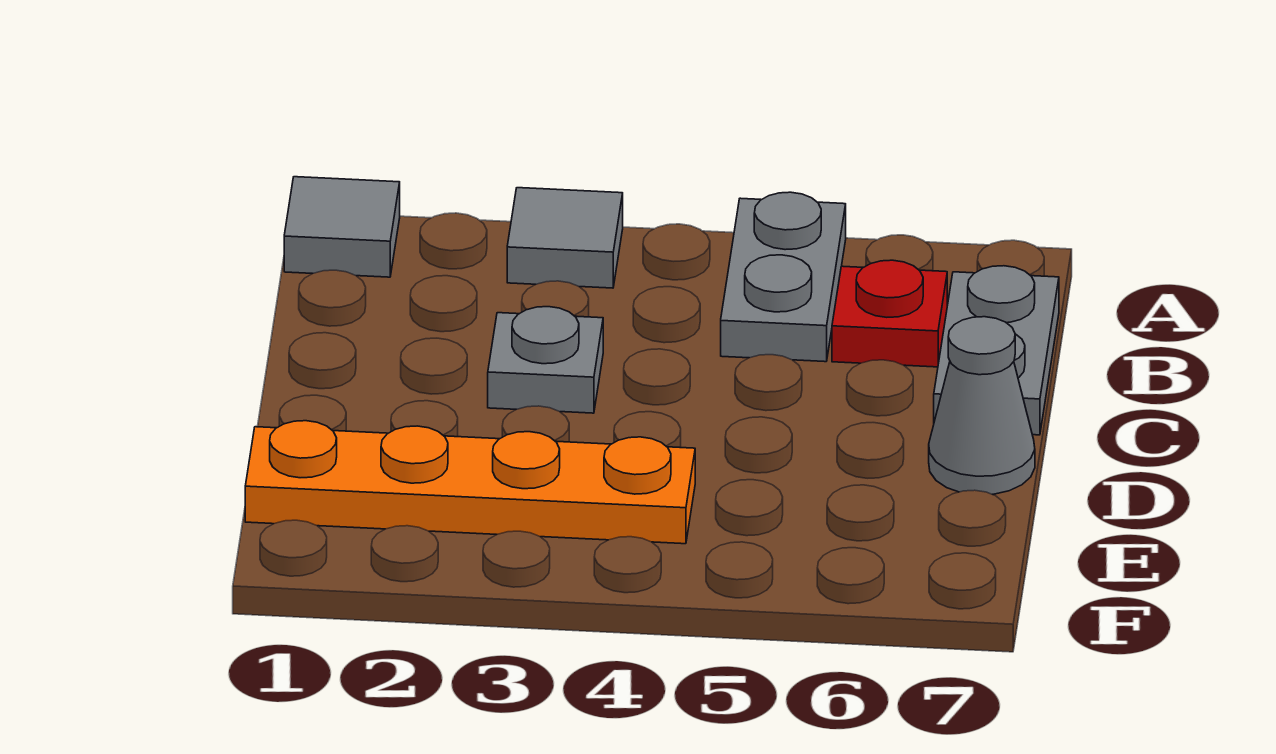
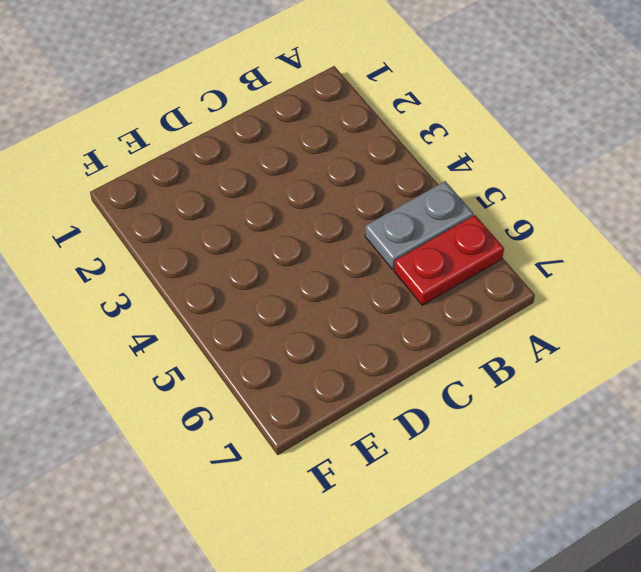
red 1x2 plate [394,215,504,305] -> red 1x1 plate [832,260,947,367]
none -> grey 1x1 tile [284,177,400,277]
none -> grey 1x1 tile [507,188,623,288]

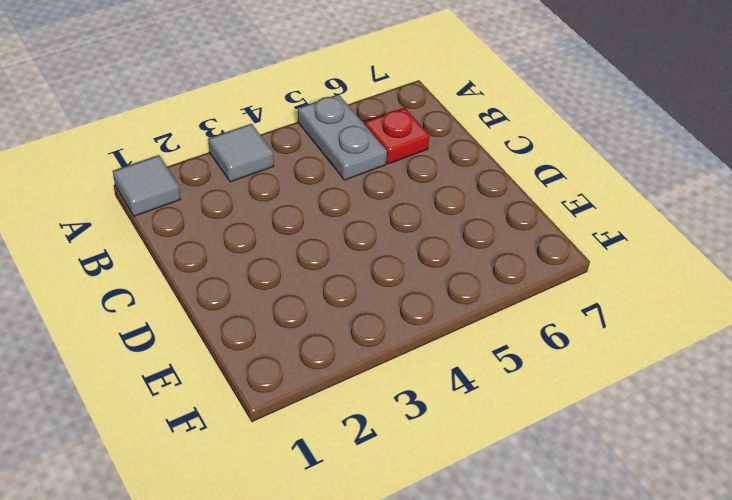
none -> grey 1x2 plate [934,266,1059,435]
none -> grey 1x1 plate [488,307,603,413]

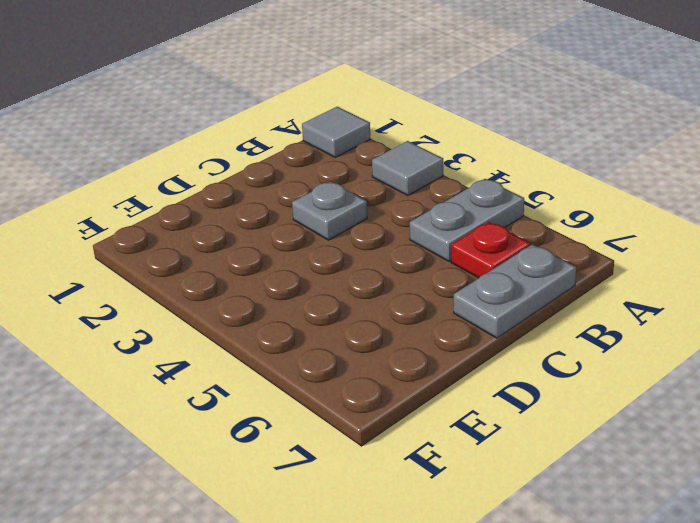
none -> grey 1x1 cone [929,317,1035,494]
none -> orange 1x4 plate [245,421,695,544]

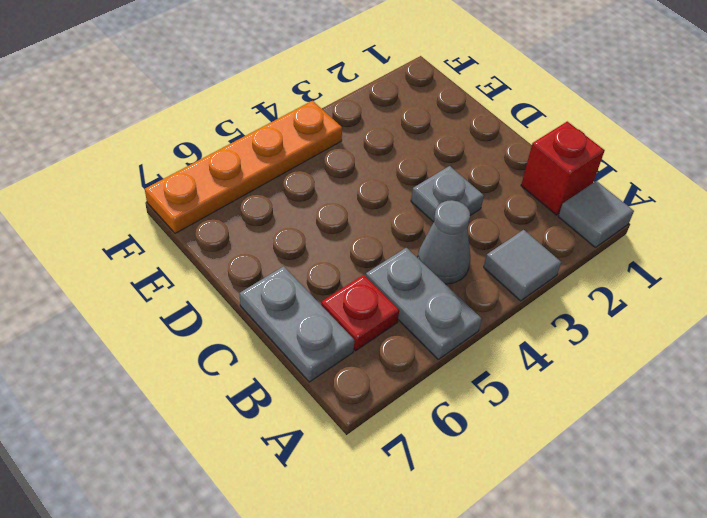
red 1x1 brick [521,121,605,215] -> none
grey 1x1 cone [418,200,470,284] -> grey 1x1 cone moved to [929,317,1035,494]
orange 1x4 plate [145,101,342,233] -> orange 1x4 plate moved to [245,421,695,544]

